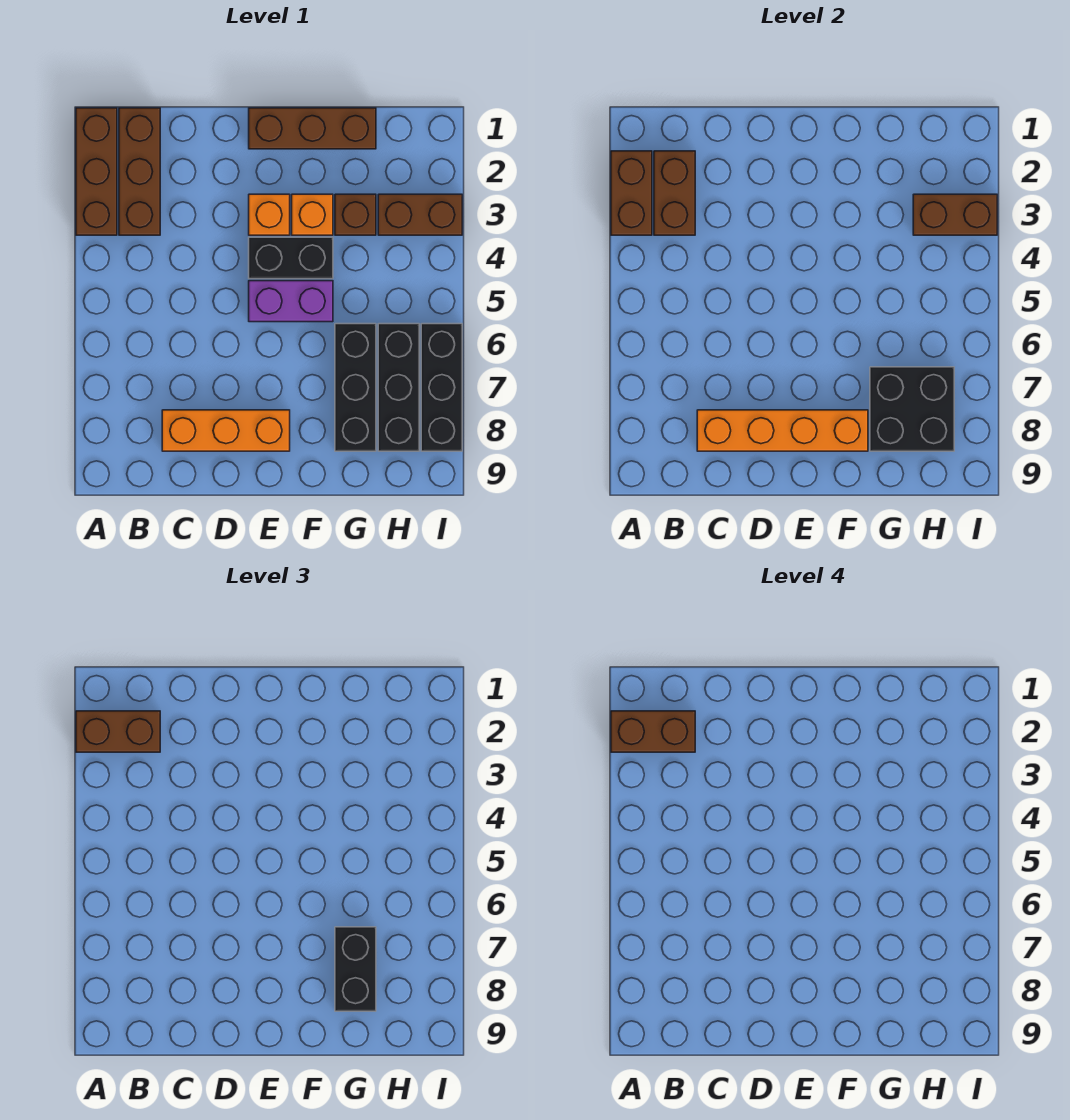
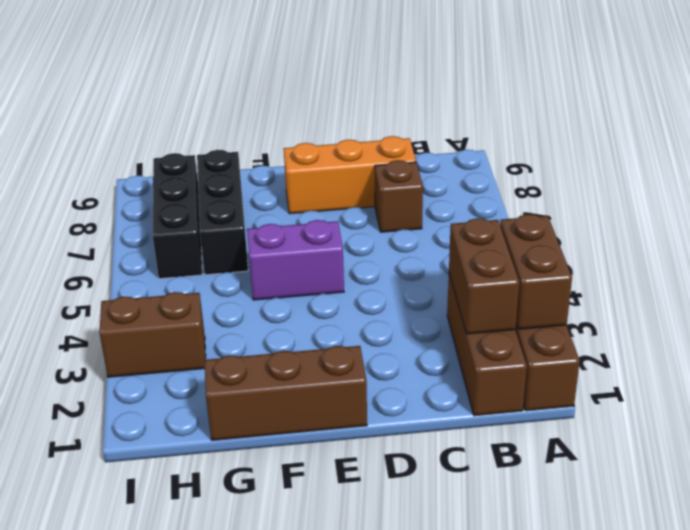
brown 1x1 brick [375,160,423,232] -> brown 1x1 brick moved to [335,194,376,235]
none -> orange 1x1 brick [249,194,290,235]
none -> black 1x2 brick [249,237,333,279]
none -> orange 1x1 brick [292,194,333,235]

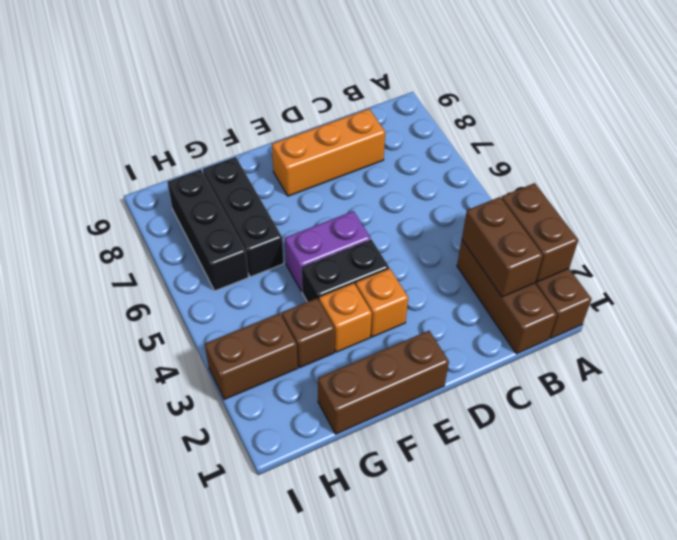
none -> black 1x3 brick [421,324,462,451]
none -> orange 1x4 brick [697,410,868,451]
none -> black 2x2 brick [870,367,954,451]

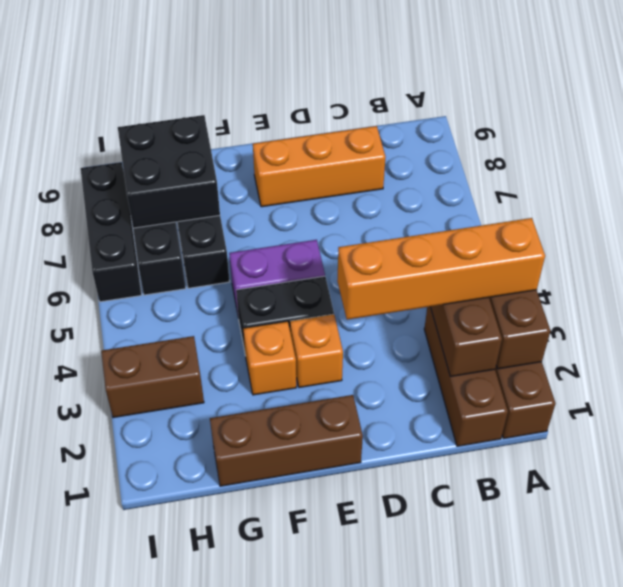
orange 1x4 brick [337,218,545,320] -> orange 1x4 brick moved to [697,410,868,451]
none -> brown 1x1 brick [335,194,376,235]
none -> brown 1x2 brick [913,194,997,235]
none -> brown 1x2 brick [76,711,160,752]

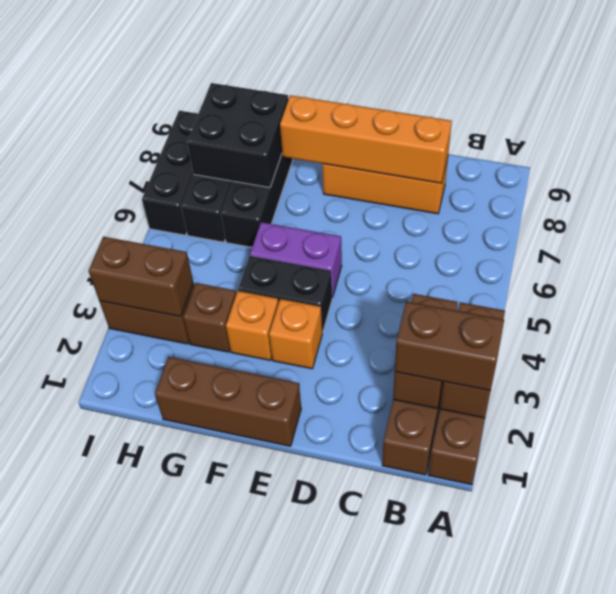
none -> black 1x2 brick [335,927,376,1011]
none -> brown 1x2 brick [611,711,695,752]

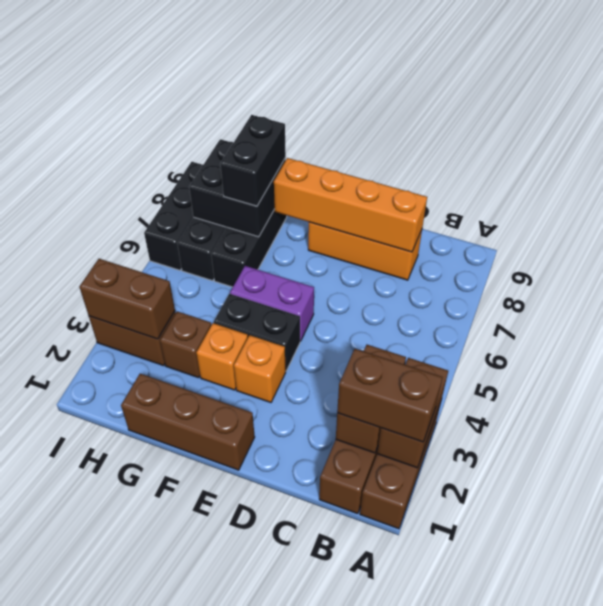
none -> brown 1x2 brick [611,711,695,752]

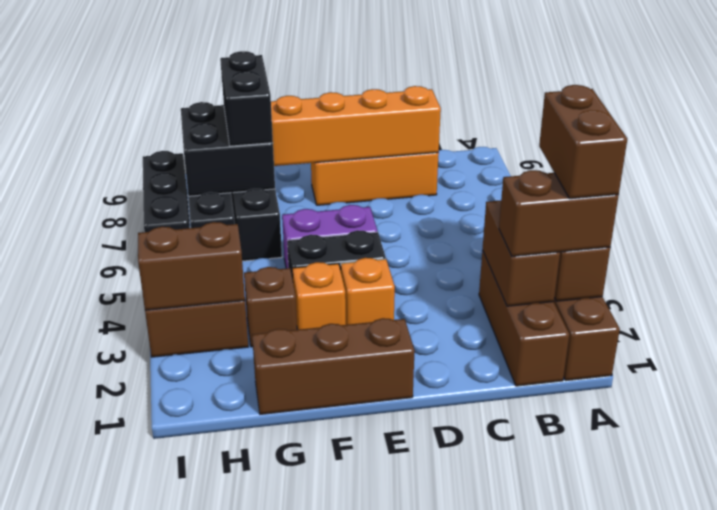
brown 1x2 brick [539,85,627,199] -> brown 1x2 brick turned to [611,711,695,752]

